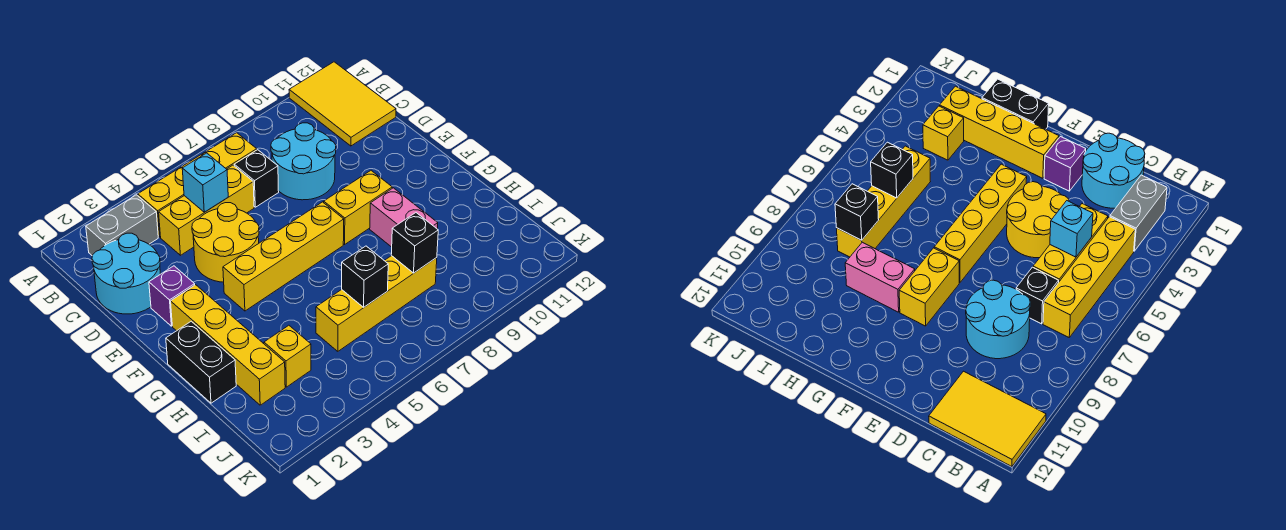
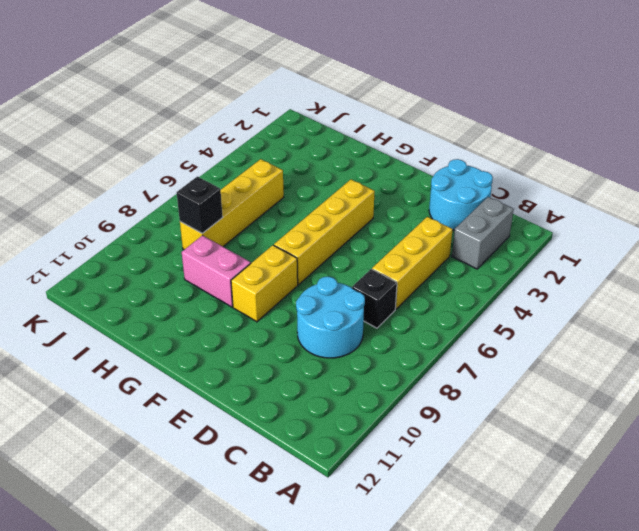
none -> yellow 2x3 tile [289,62,396,146]
none -> yellow 1x4 brick [138,133,257,237]
none -> yellow 2x2 round brick [192,203,259,282]

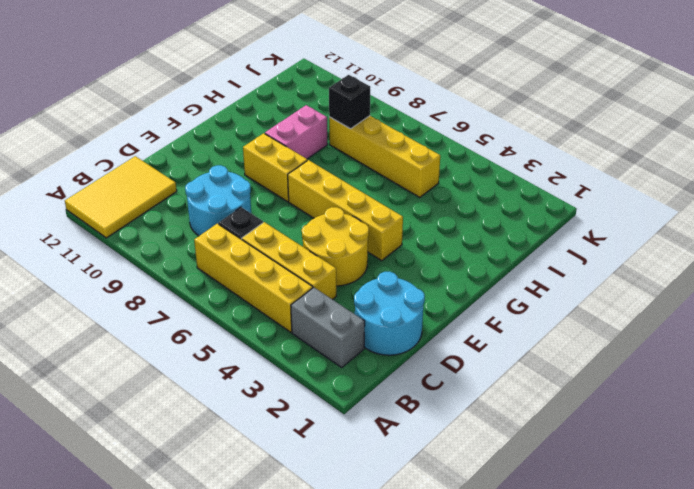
none -> purple 1x1 brick [149,266,195,326]
none -> yellow 1x4 brick [171,285,285,405]
none -> black 1x2 brick [166,321,236,403]

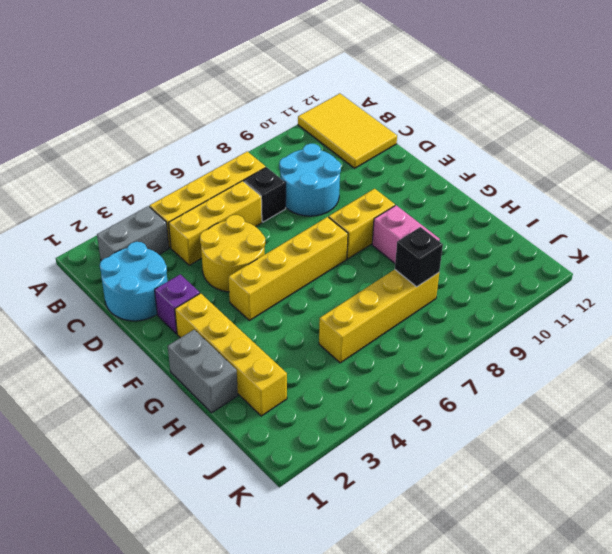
grey 1x2 brick [168,330,238,413] -> black 1x2 brick [166,321,236,403]
none -> yellow 1x1 brick [264,325,311,387]
none -> cyan 1x1 brick [182,153,228,212]
none -> black 1x1 brick [342,246,388,307]

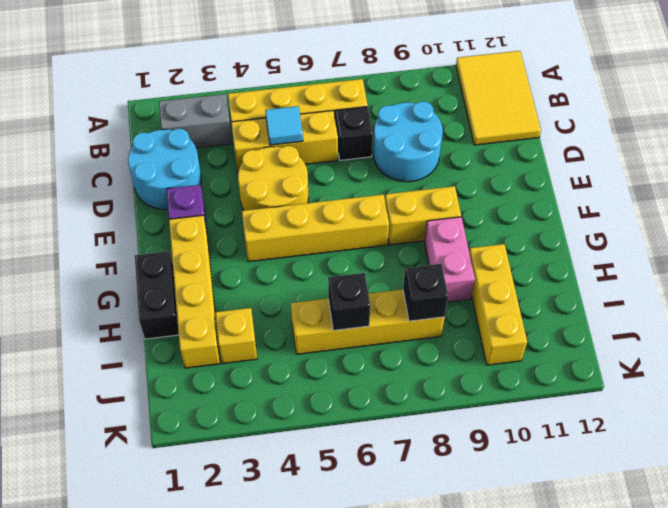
cyan 1x1 tile [265,106,303,145] -> cyan 1x1 brick [182,153,228,212]
yellow 1x3 brick [469,244,527,365] -> none

